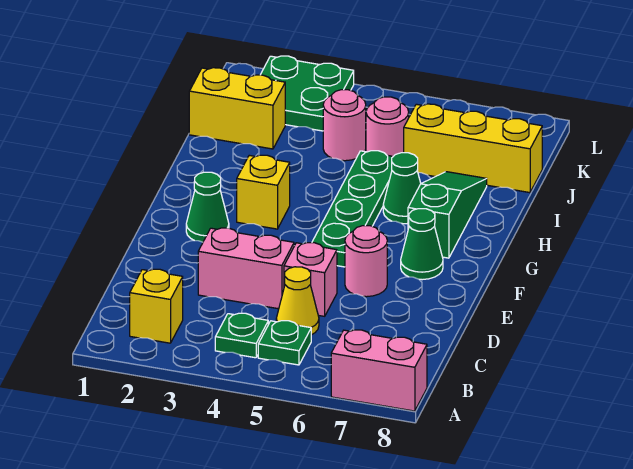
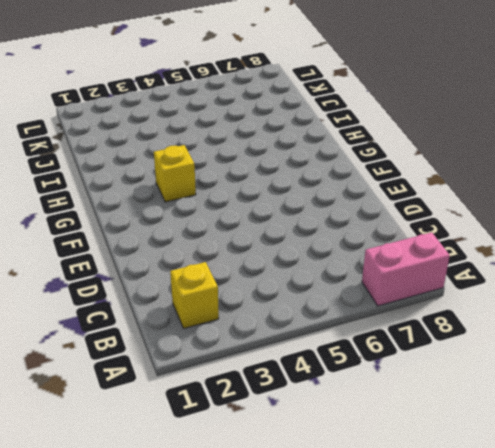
none -> green 1x1 plate [215,313,268,358]
none -> green 1x1 plate [258,321,311,365]
none -> yellow 1x1 cone [276,267,319,335]

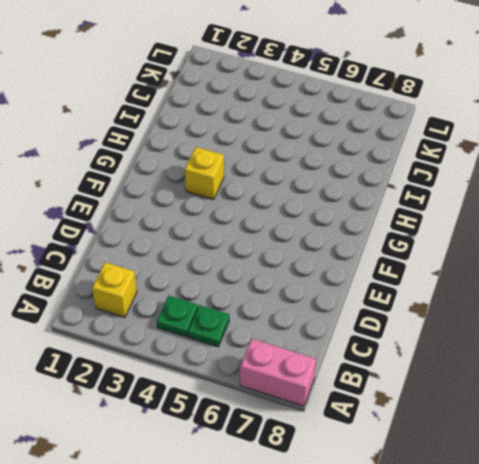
none -> yellow 1x1 cone [276,267,319,335]
none -> pink 1x2 brick [198,228,294,309]
none -> pink 1x1 brick [284,243,337,316]

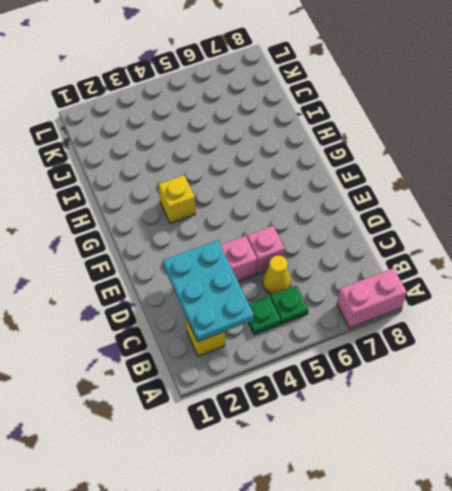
cyan 2x3 plate [163,240,254,342] -> none
none -> pink 1x1 round brick [345,226,387,297]
none -> green 1x1 cone [186,172,229,242]
none -> green 1x4 plate [312,151,393,267]

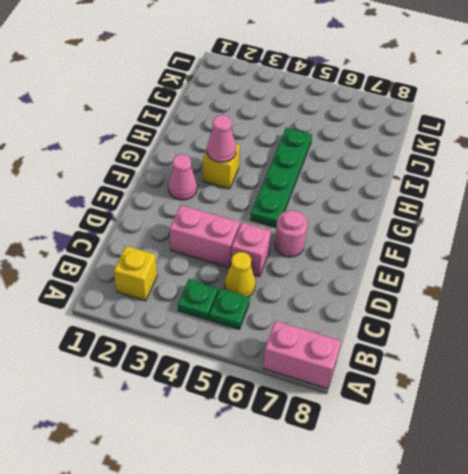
pink 1x1 cone [168,154,197,200] -> green 1x1 cone [186,172,229,242]
pink 1x1 cone [207,115,236,162] -> none
none -> green 1x1 cone [401,209,443,280]
none -> green 1x3 slope [408,172,487,258]
none -> green 1x1 cone [383,153,421,224]

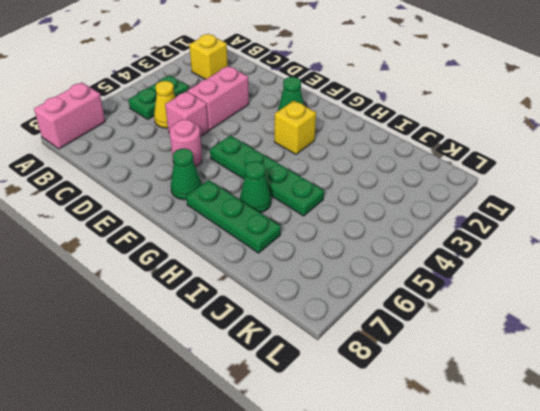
green 1x3 plate [186,180,281,253] -> green 1x3 slope [408,172,487,258]
none -> yellow 1x2 brick [189,68,285,149]
none -> pink 1x1 round brick [323,90,366,161]
none -> pink 1x1 round brick [366,97,409,156]

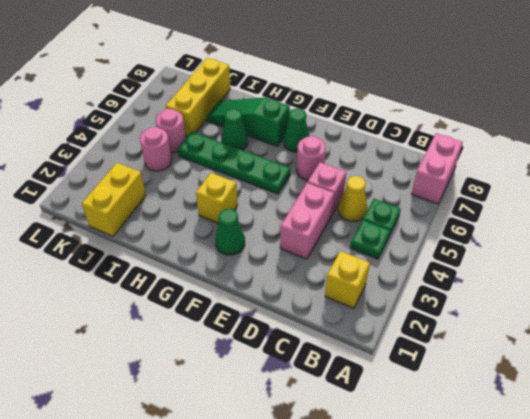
none -> green 2x2 plate [261,56,354,131]

